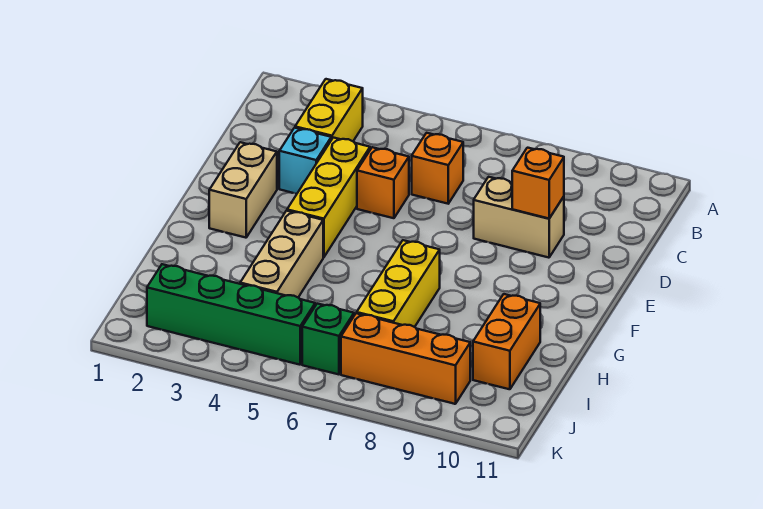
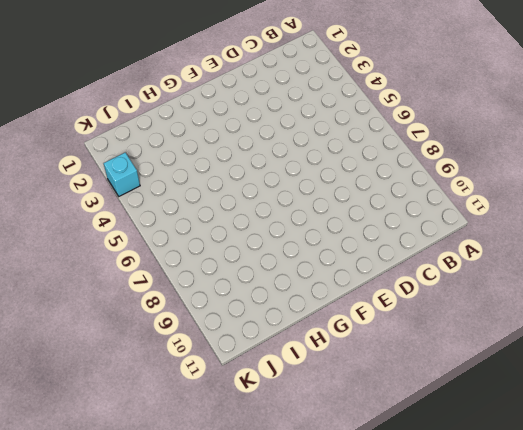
cyan 1x1 brick [103,153,140,196] -> cyan 1x1 brick moved to [279,128,331,194]
none -> yellow 1x2 brick [295,79,363,141]
none -> orange 1x1 brick [412,133,463,204]
none -> yellow 1x3 brick [287,138,370,257]

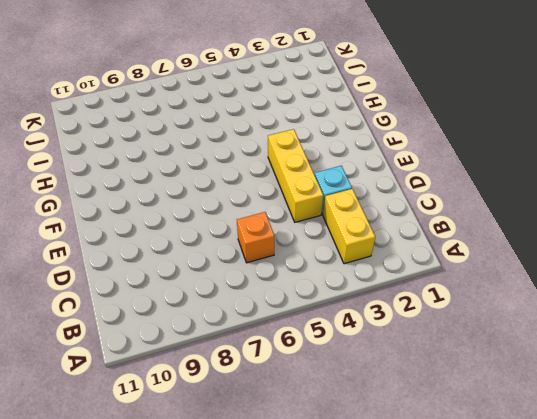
none -> orange 1x1 brick [357,147,409,218]
none -> tan 1x2 brick [474,177,564,258]
none -> tan 1x2 brick [209,142,277,238]

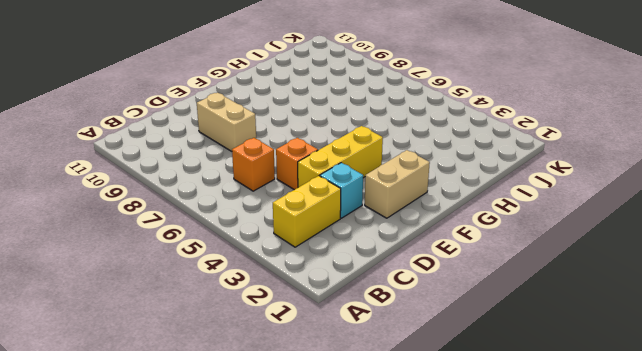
none -> tan 1x3 brick [240,211,323,297]
none -> yellow 1x3 brick [357,240,440,327]
none -> orange 1x2 brick [473,294,540,389]

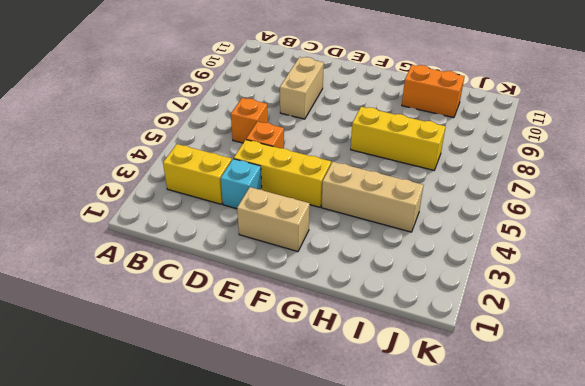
none -> green 1x4 brick [147,264,315,365]
none -> green 1x1 brick [302,304,354,374]
none -> orange 1x3 brick [341,313,470,404]

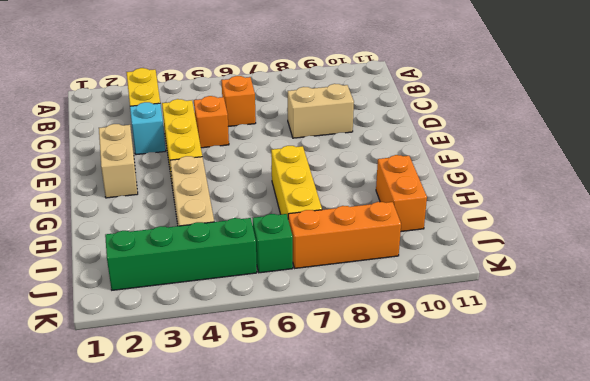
none -> orange 1x1 brick [512,148,564,218]

